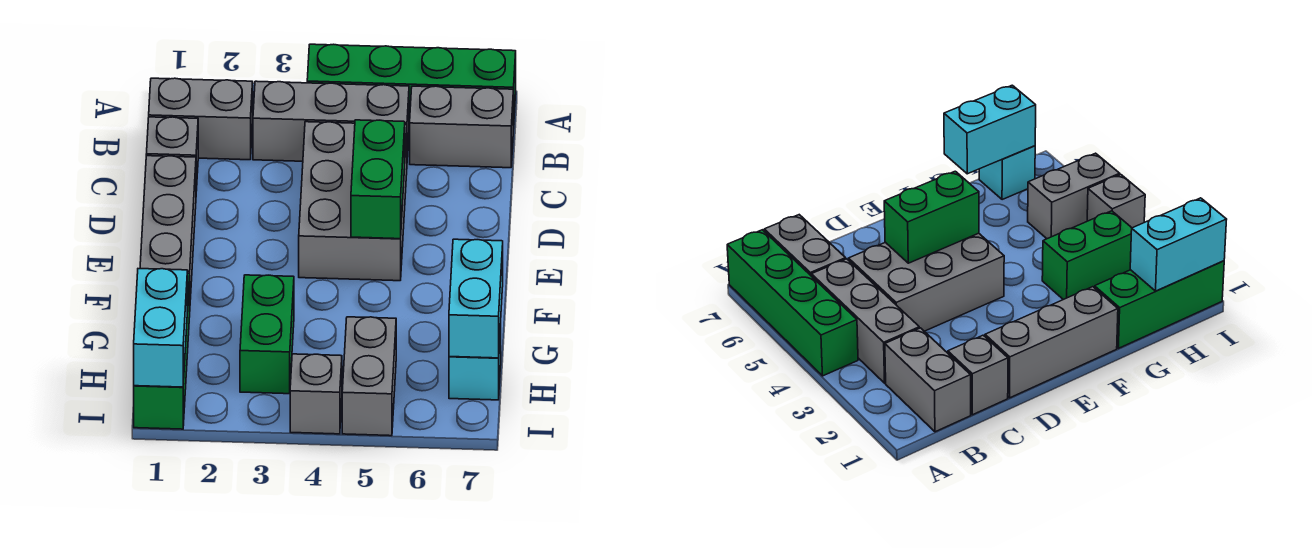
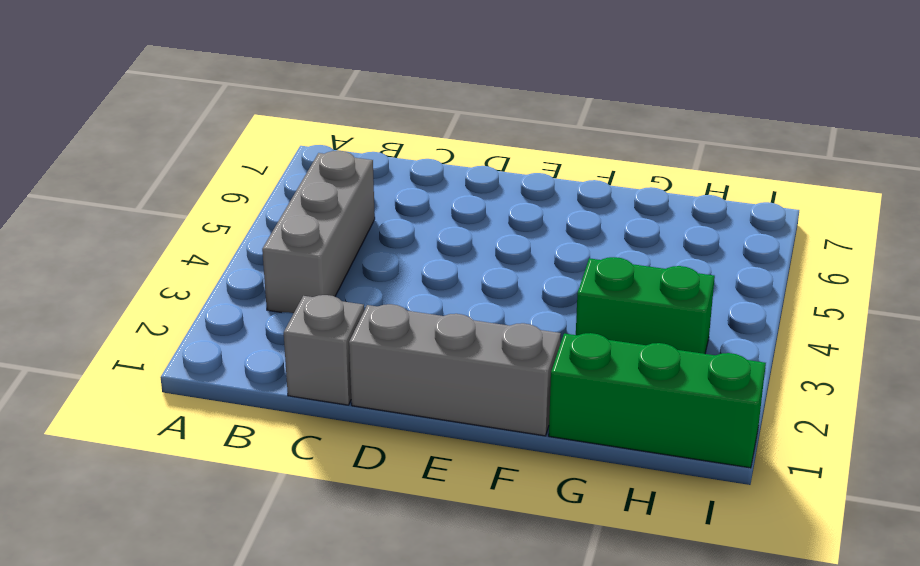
none -> green 1x4 brick [307,44,516,129]
none -> grey 1x2 brick [149,78,253,160]
none -> grey 1x2 brick [410,86,513,168]

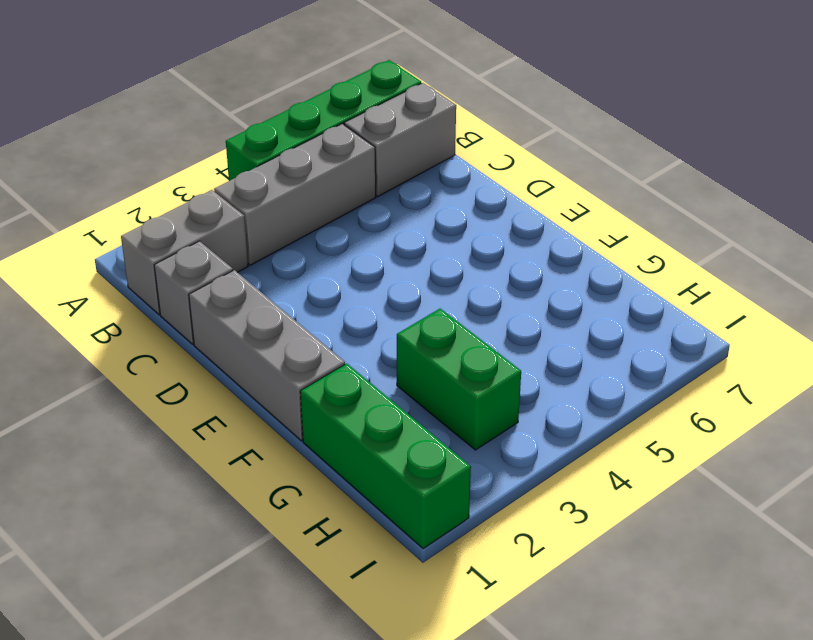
none -> grey 2x3 brick [299,122,407,281]
none -> grey 1x2 brick [342,317,396,436]
none -> cyan 1x1 brick [449,324,501,400]

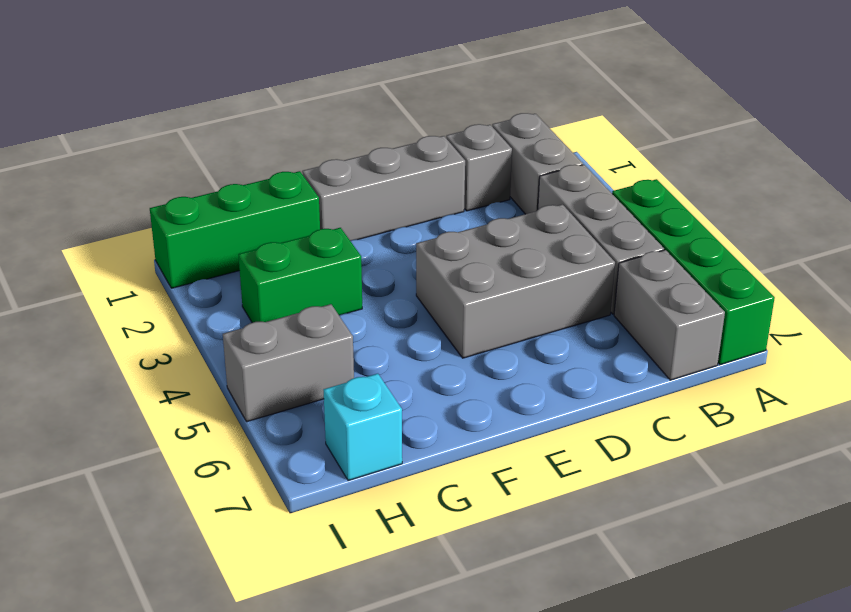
none -> grey 1x1 brick [290,354,342,434]
none -> green 1x2 brick [351,120,405,239]
none -> cyan 1x2 brick [449,239,503,358]

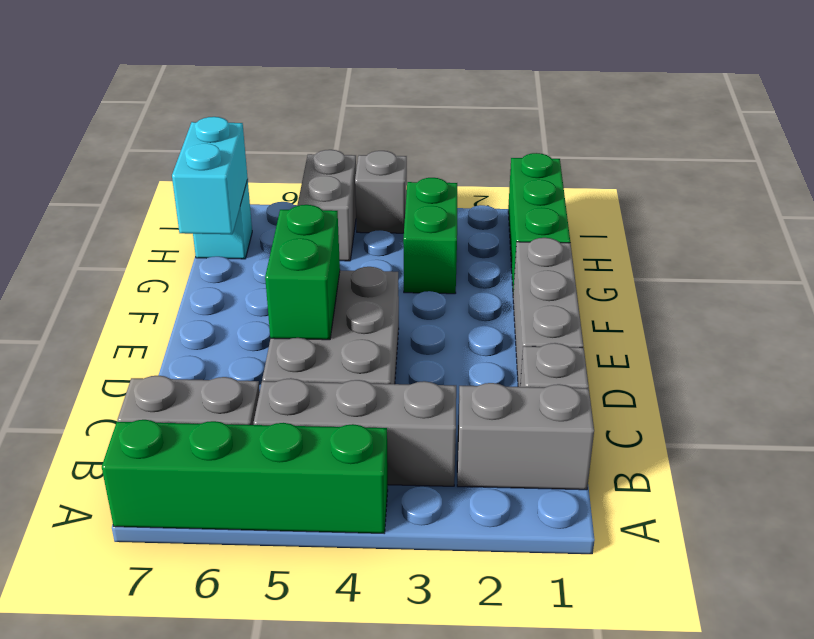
none -> cyan 1x2 brick [134,269,187,387]

